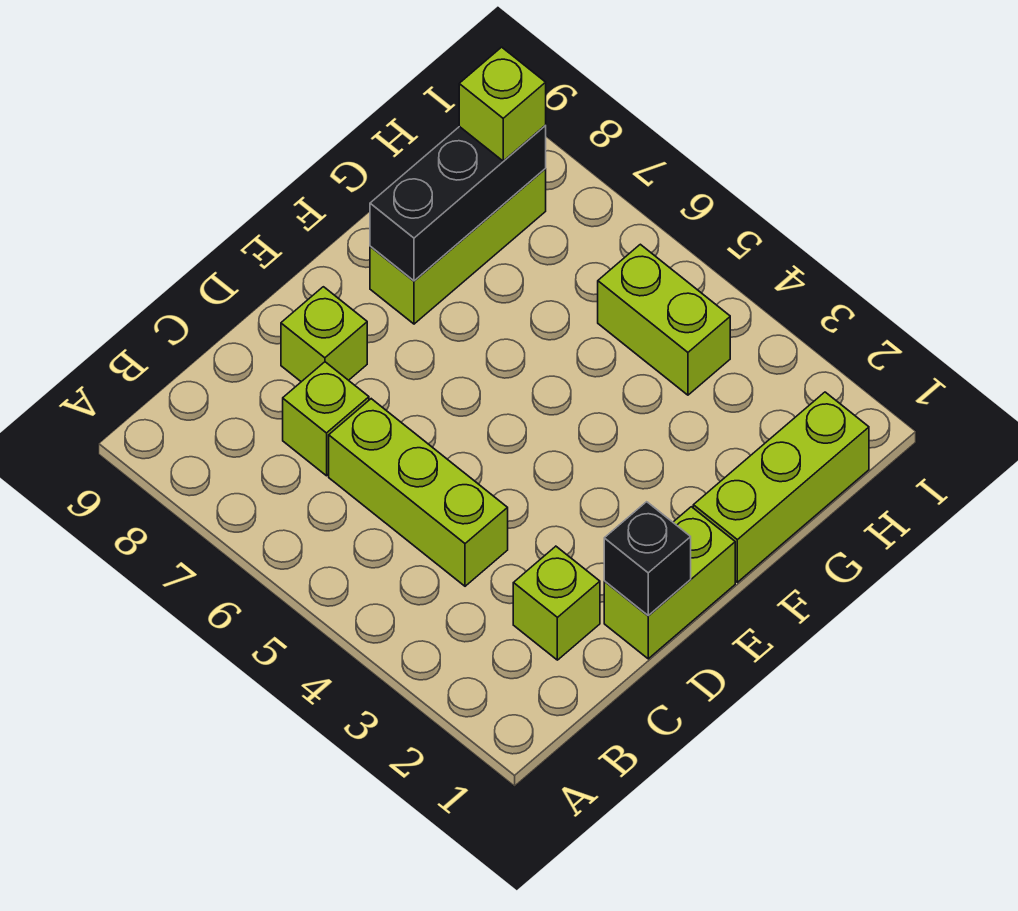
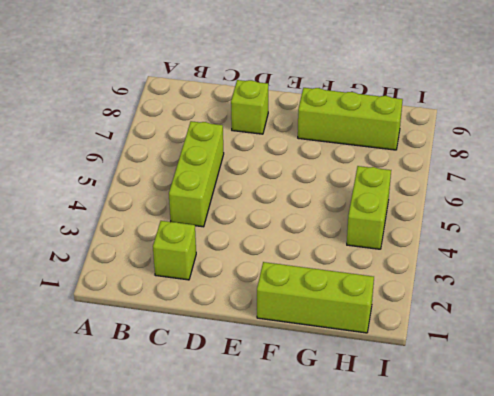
none -> lime 1x1 brick [283,362,369,476]
none -> lime 1x2 brick [604,507,735,659]

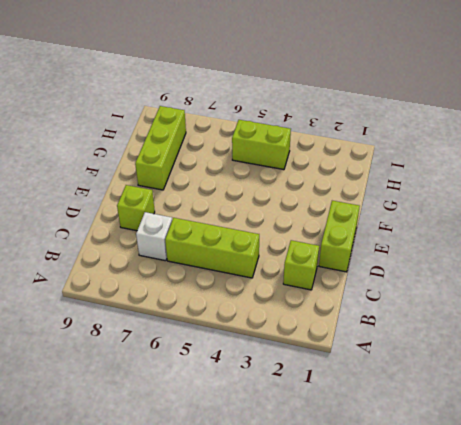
white 1x1 brick [136,212,172,261] -> lime 1x1 brick [283,362,369,476]
none -> lime 1x3 brick [693,392,869,582]
none -> black 1x1 brick [604,502,691,616]

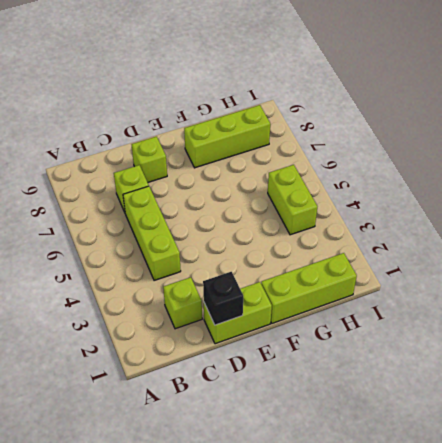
none -> black 1x3 brick [370,126,546,281]
none -> lime 1x1 brick [459,47,546,161]

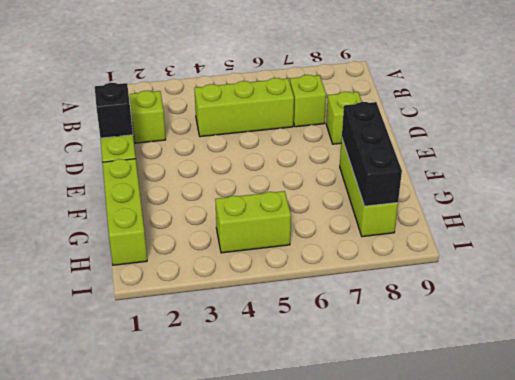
none -> lime 1x1 brick [459,47,546,161]

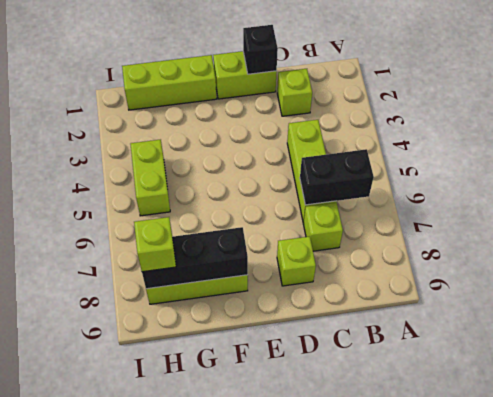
black 1x2 brick [300,149,374,205] -> none

